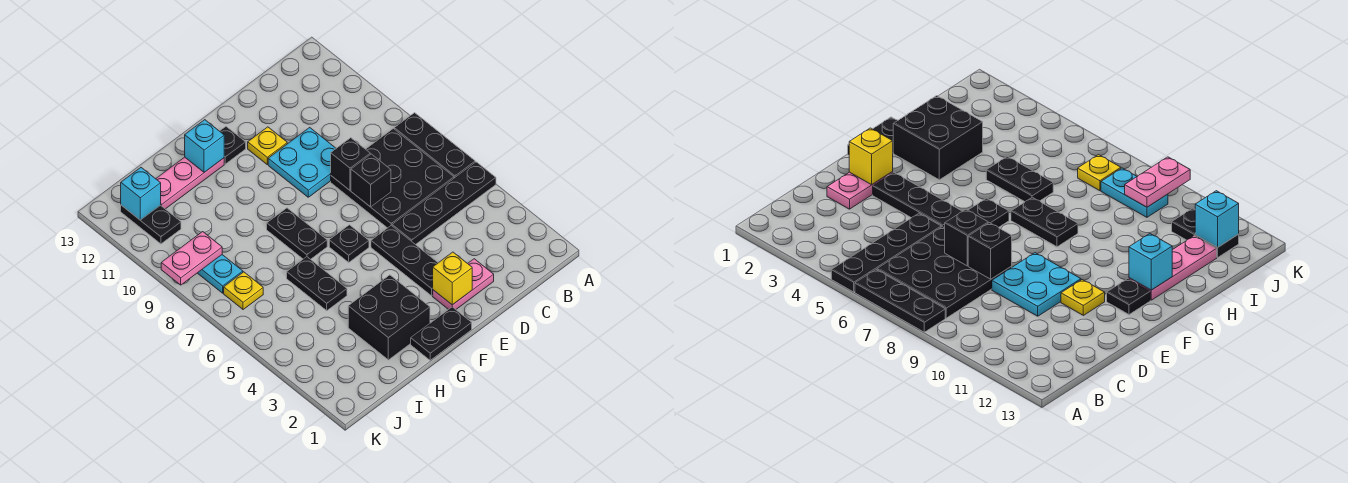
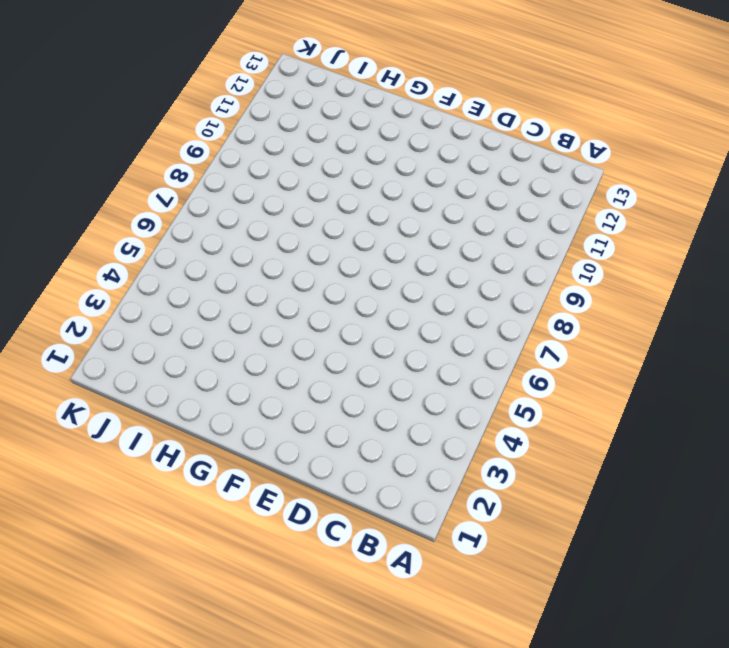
none -> black 1x4 plate [392,162,496,245]
none -> black 1x3 plate [394,113,475,178]
none -> black 3x3 plate [331,129,454,228]

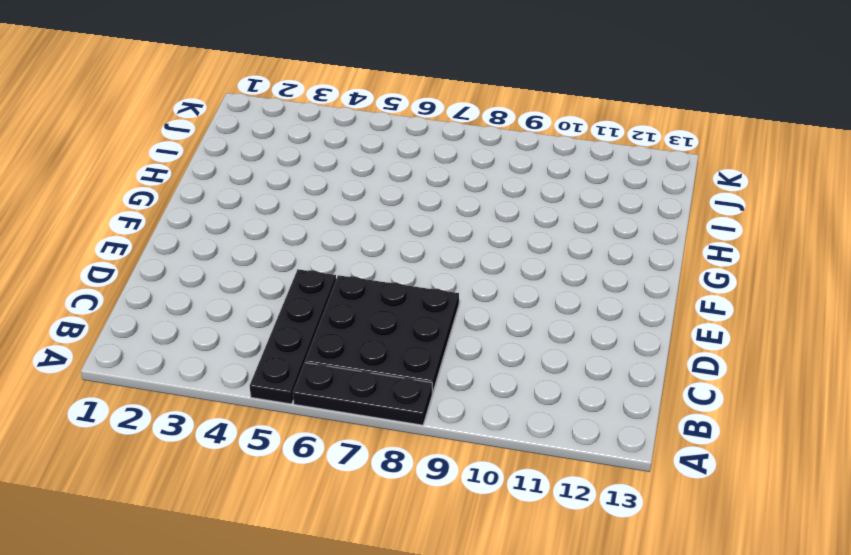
none -> pink 1x2 plate [433,259,494,310]
none -> cyan 2x2 plate [268,127,336,197]
none -> black 1x3 plate [371,225,438,296]

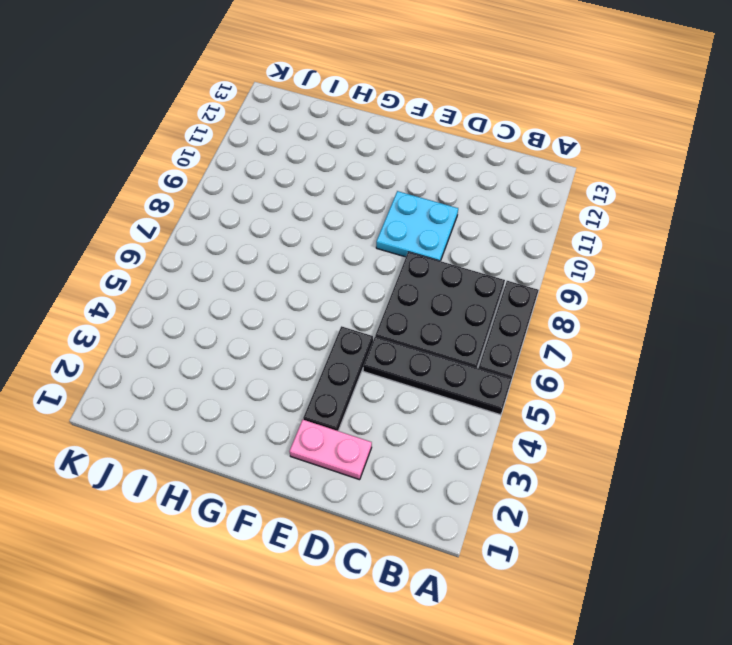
none -> yellow 1x1 plate [248,127,287,164]
none -> black 1x2 plate [411,307,472,360]
none -> black 1x1 plate [329,225,369,262]

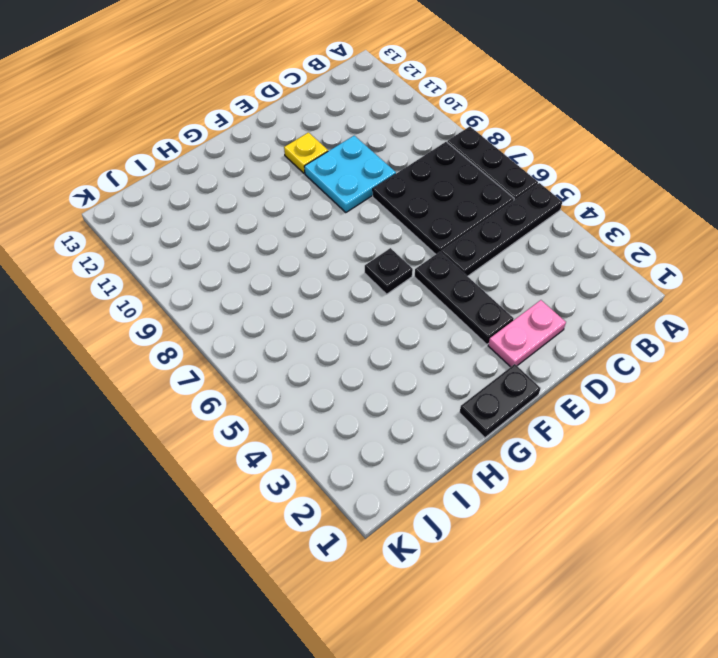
none -> black 1x1 plate [220,127,246,164]
none -> black 2x2 brick [348,275,430,360]
none -> black 1x2 plate [267,208,327,259]

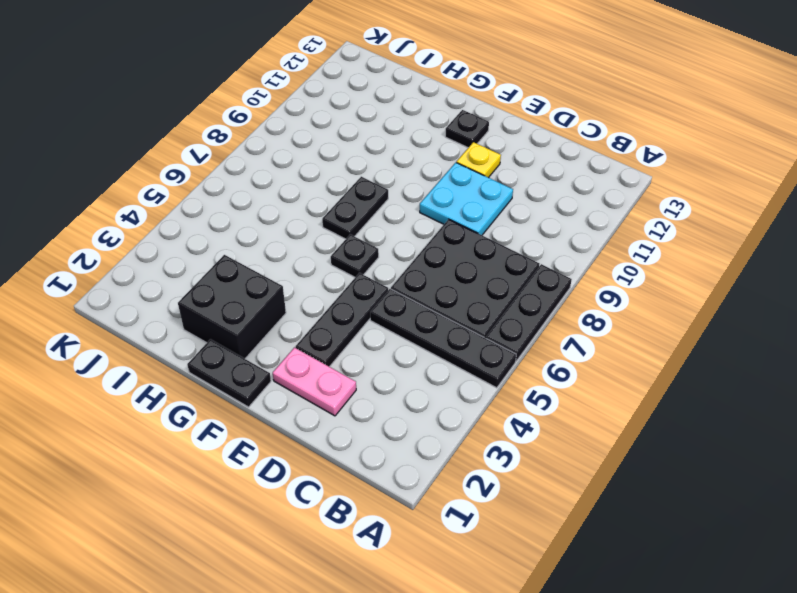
none -> pink 1x3 plate [156,157,224,209]
none -> black 1x2 plate [287,257,347,311]
none -> yellow 1x1 plate [224,272,263,310]

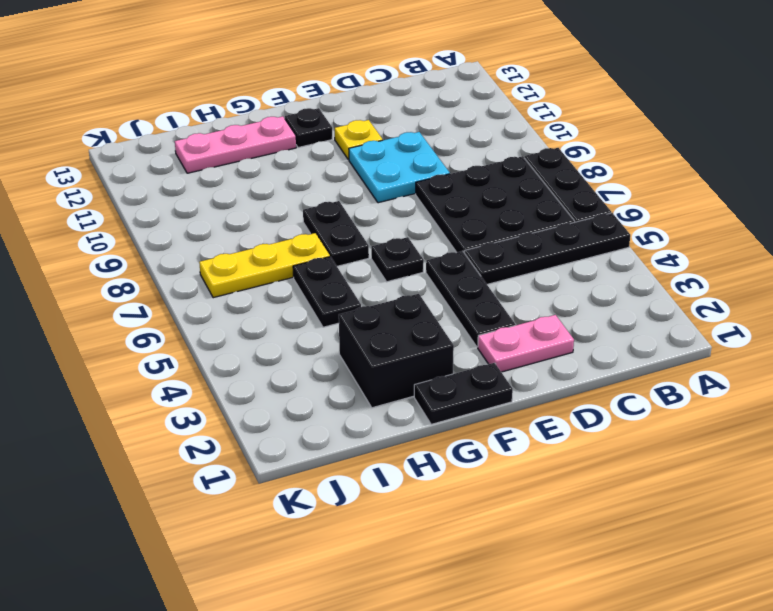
yellow 1x3 plate [199,233,330,298] -> yellow 1x1 plate [224,272,263,310]
none -> cyan 1x2 plate [198,255,243,293]
none -> black 1x2 plate [121,205,181,244]
none -> black 1x1 brick [351,154,391,207]

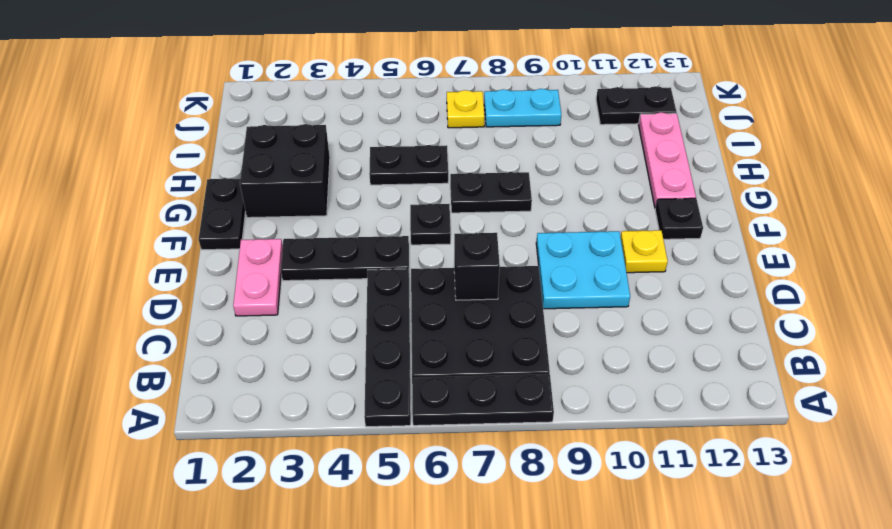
none -> black 1x1 brick [331,138,370,190]
none -> yellow 1x1 brick [433,252,472,305]
none -> cyan 1x1 brick [185,120,224,172]

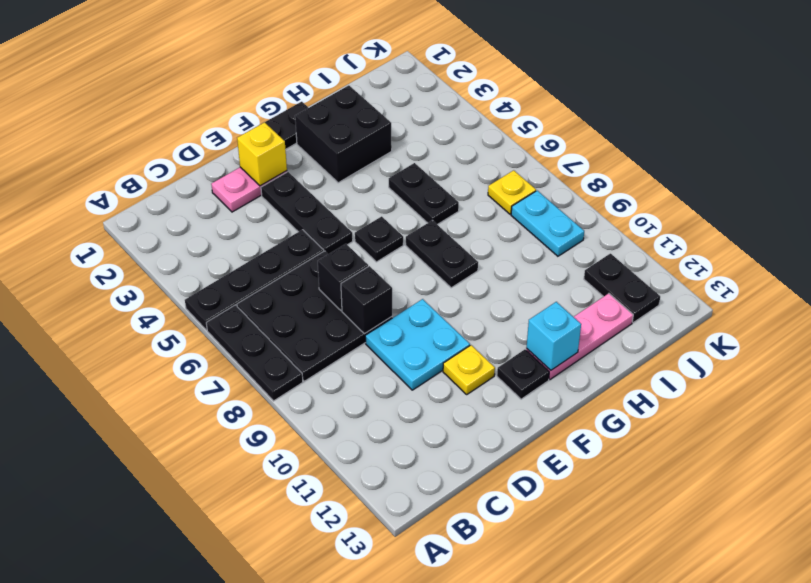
none -> pink 1x2 plate [161,232,222,285]
none -> cyan 1x1 brick [121,168,161,220]

